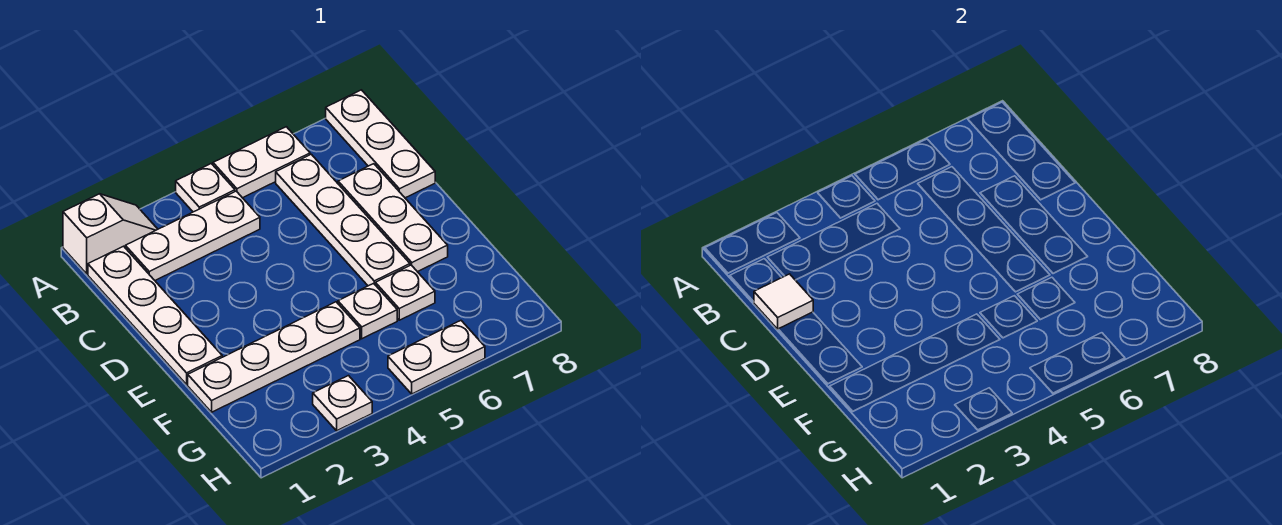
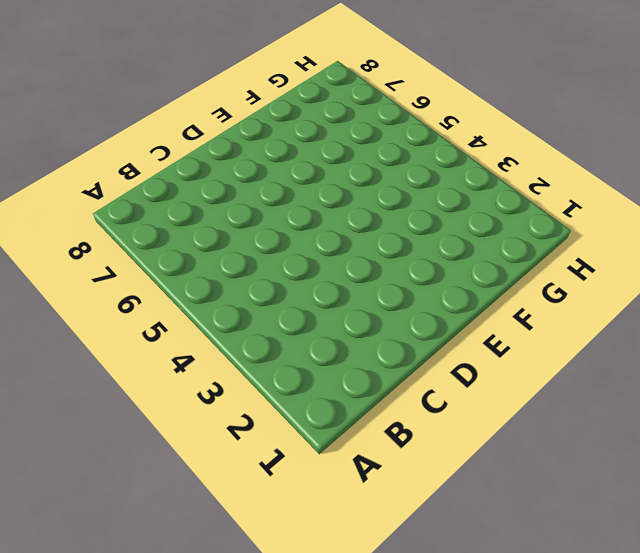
none -> white 1x2 slope [63,194,158,274]
none -> white 1x1 plate [176,164,235,212]
none -> white 1x2 plate [213,127,310,198]

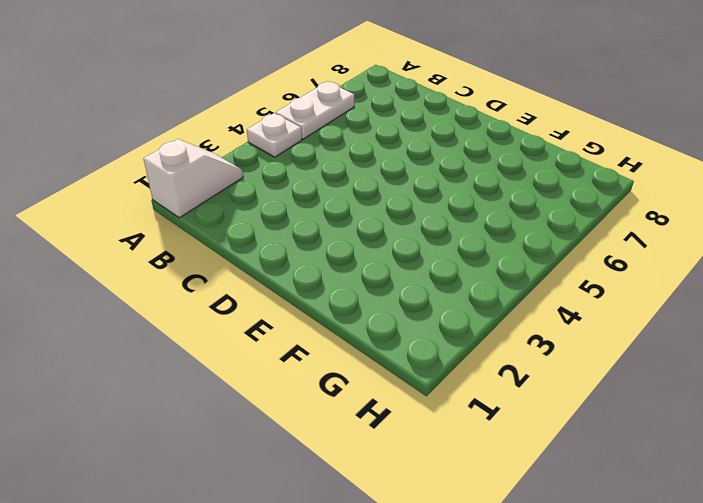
none -> white 1x3 plate [326,90,435,198]
none -> white 1x4 plate [88,246,222,384]
none -> white 1x3 plate [125,191,260,280]

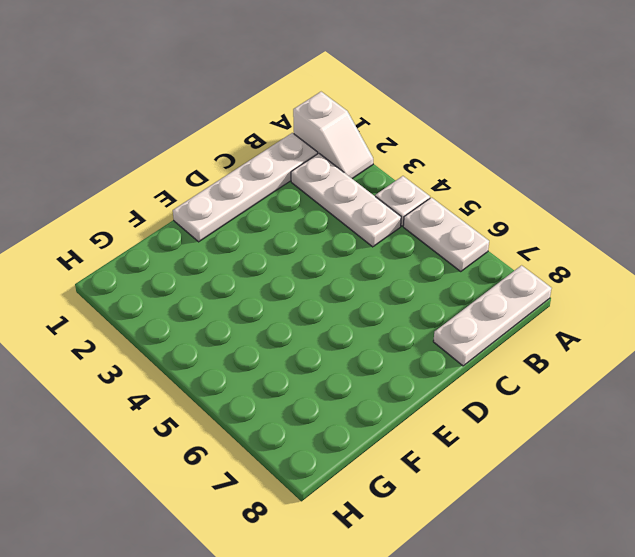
none -> white 1x4 plate [276,154,410,286]
none -> white 1x3 plate [338,164,448,272]
none -> white 1x4 plate [188,302,360,412]

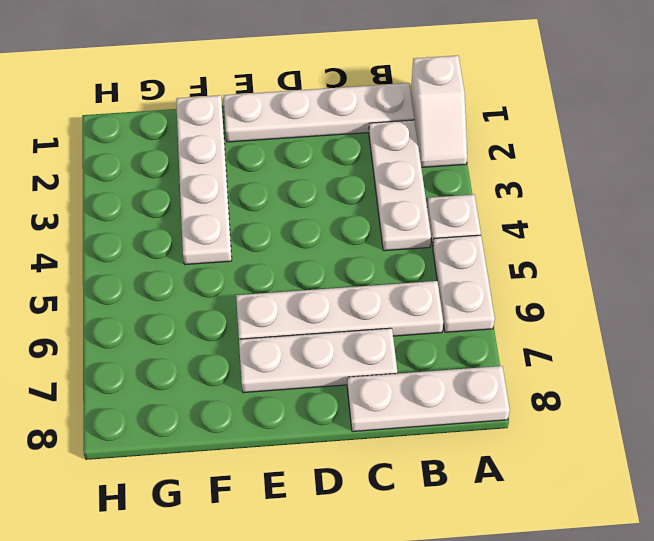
none -> white 1x1 plate [338,283,397,339]
none -> white 1x1 plate [375,265,435,320]
none -> white 1x1 plate [313,376,372,431]

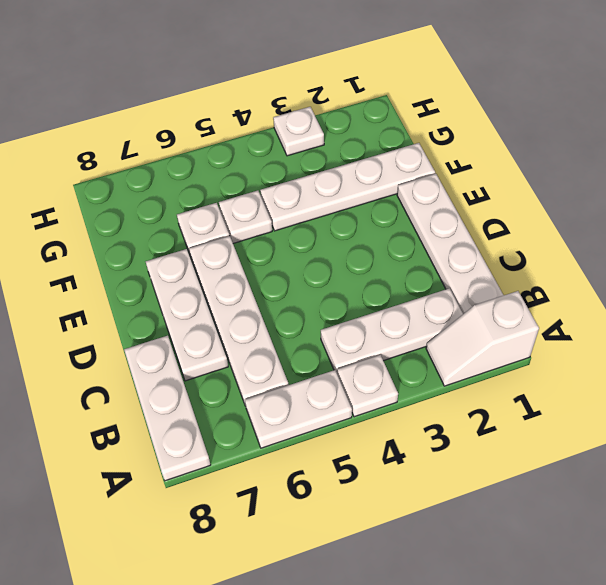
none -> white 1x2 plate [388,321,485,394]
none -> white 1x1 tile [754,274,813,329]

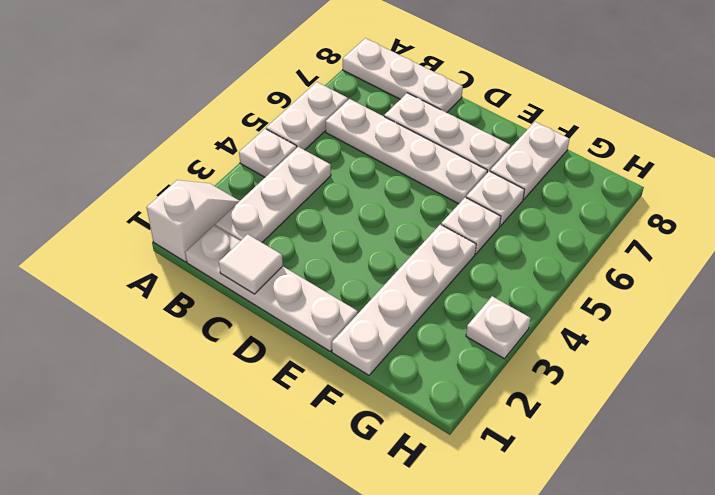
white 1x2 plate [490,122,569,199] -> white 1x2 plate moved to [388,321,485,394]

